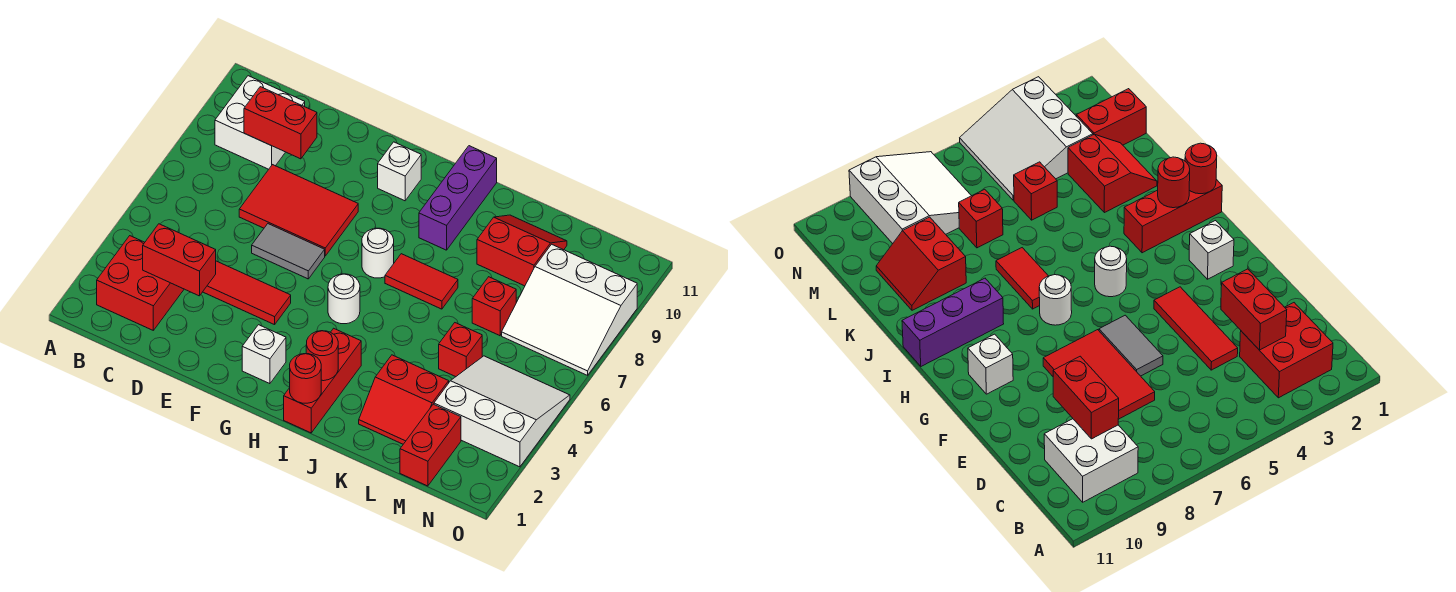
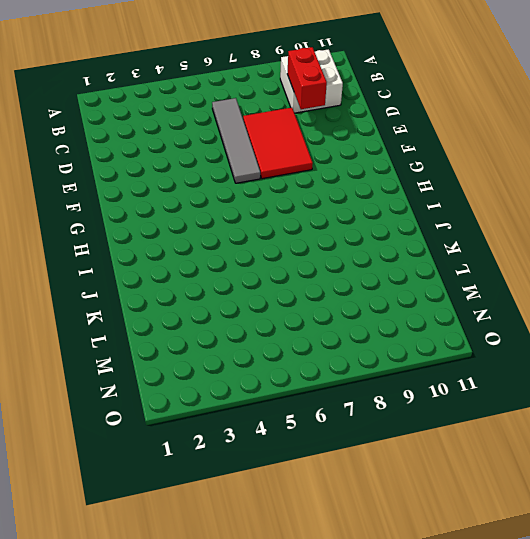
grey 1x4 tile [212,98,260,183] -> grey 1x2 tile [252,224,325,279]
none -> red 2x2 brick [97,236,184,330]
none -> red 1x3 tile [203,261,291,325]
none -> white 1x1 brick [242,325,286,384]

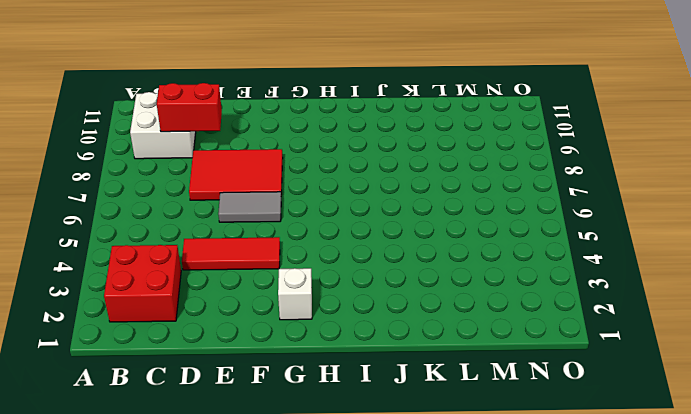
none -> white 1x1 brick [378,142,421,201]
none -> white 1x1 round brick [328,274,360,324]
none -> white 1x1 round brick [362,228,394,278]

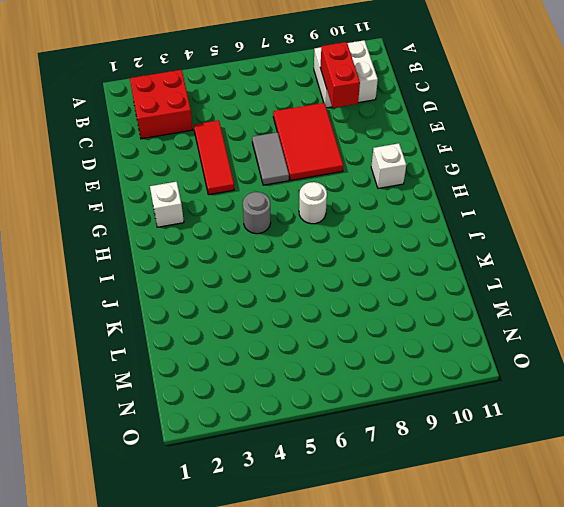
grey 1x1 round brick [243,192,271,234] -> white 1x1 round brick [328,274,360,324]
none -> red 1x3 brick [284,328,361,433]
none -> red 1x2 tile [385,254,458,309]
none -> purple 1x3 brick [419,146,497,250]

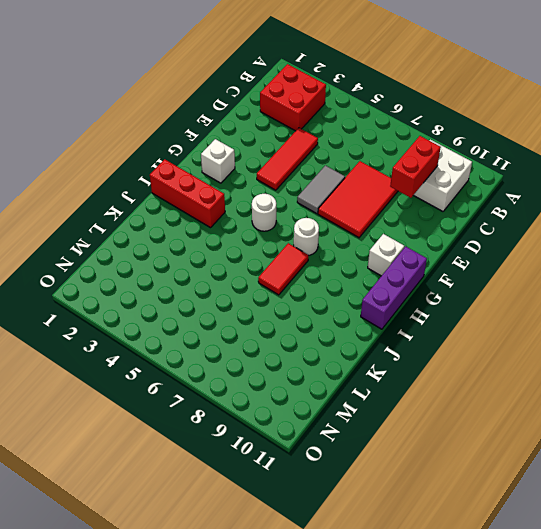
purple 1x3 brick [361,246,427,329] -> purple 1x3 brick turned to [419,146,497,250]
none -> red 2x2 slope [359,355,449,444]
none -> red 2x2 slope [477,215,567,286]
none -> red 1x1 brick [439,323,482,377]

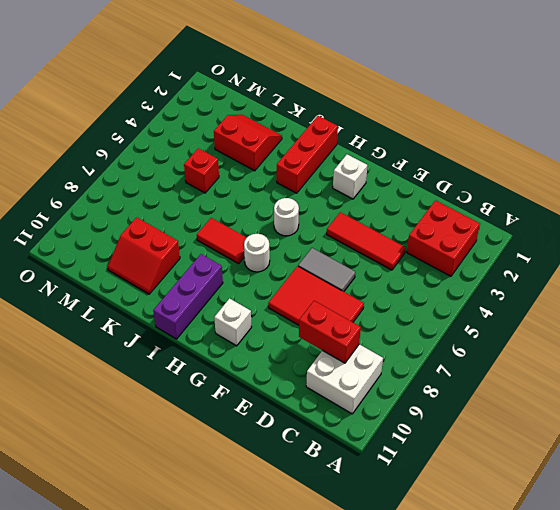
none -> red 1x1 brick [472,277,516,336]
none -> red 1x2 brick [400,404,461,486]
none -> white 3x3 slope [434,356,570,467]

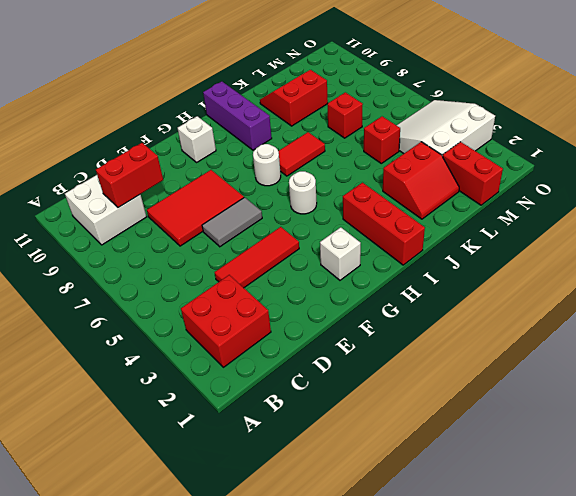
none -> white 3x3 slope [502,244,637,375]
none -> red 1x2 brick [143,224,216,296]
none -> red 1x1 round brick [290,354,321,403]

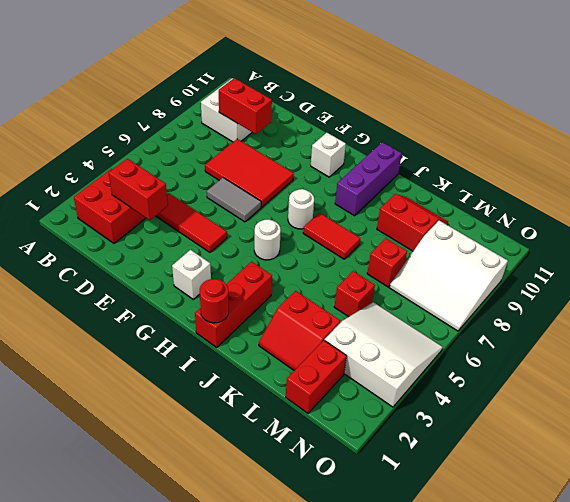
none -> red 1x1 round brick [306,331,338,381]

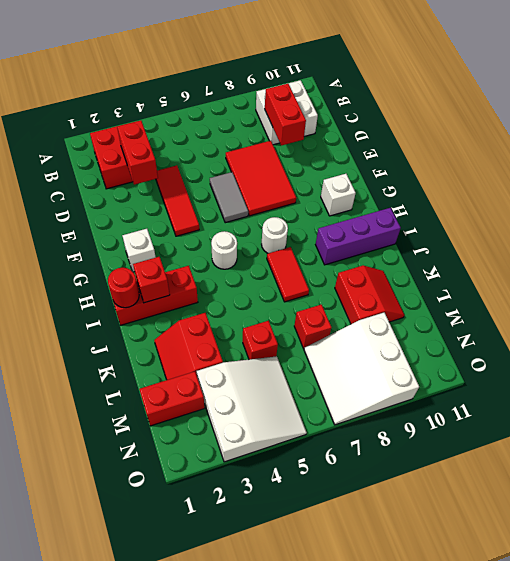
red 1x1 brick [133,257,170,303] -> red 1x1 round brick [306,331,338,381]

